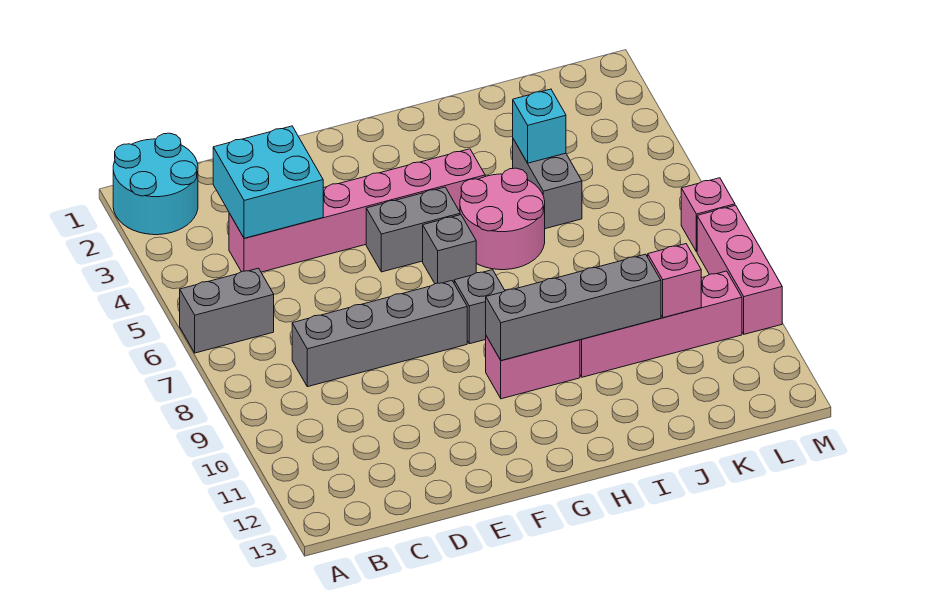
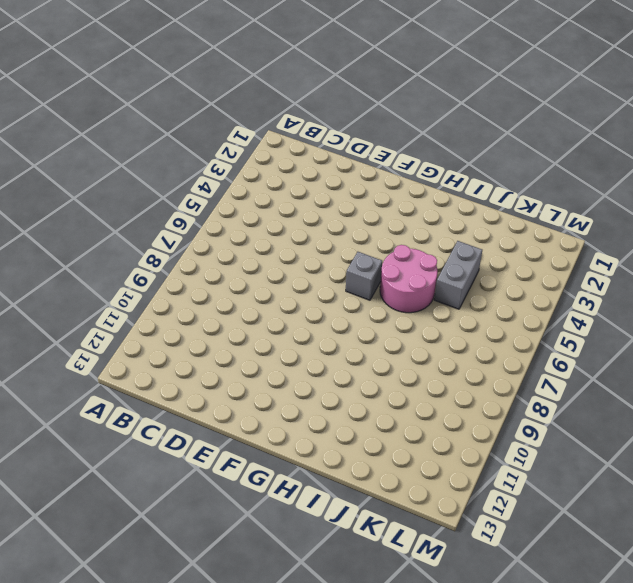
none -> cyan 2x2 round brick [113,133,198,235]
none -> grey 1x2 brick [180,268,274,353]
none -> pink 1x6 brick [229,149,485,272]

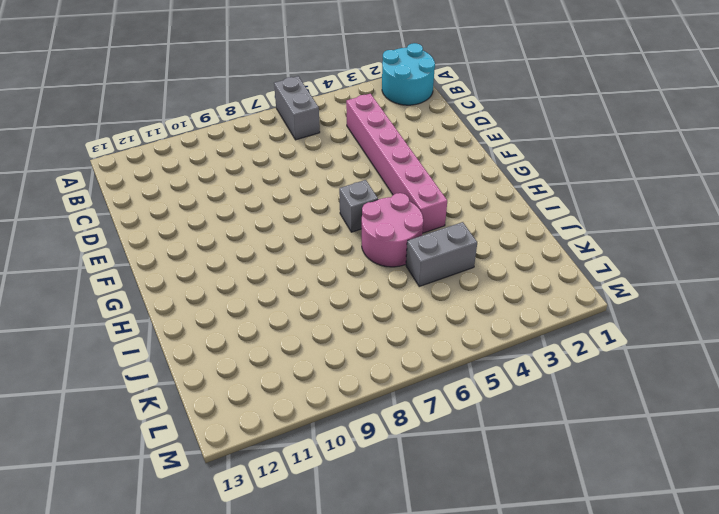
none -> grey 1x4 brick [292,281,467,387]
none -> grey 1x2 brick [366,187,460,272]
none -> grey 1x1 brick [454,270,505,344]

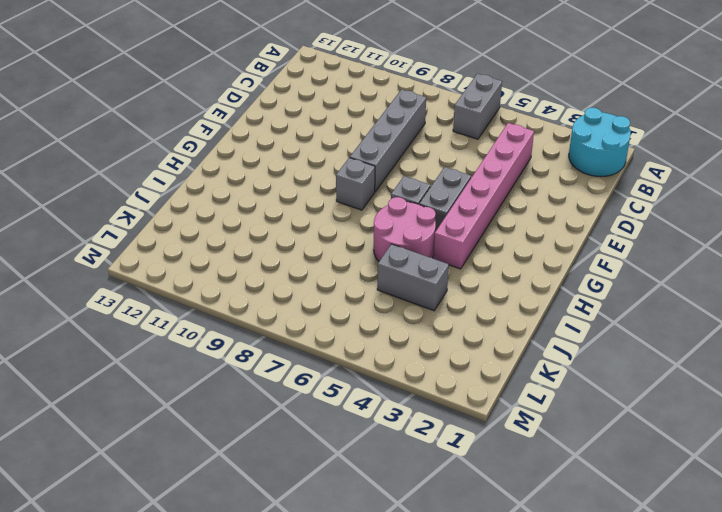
none -> pink 1x2 brick [486,336,580,399]
none -> pink 1x4 brick [580,271,742,377]
none -> pink 1x1 brick [681,178,735,252]

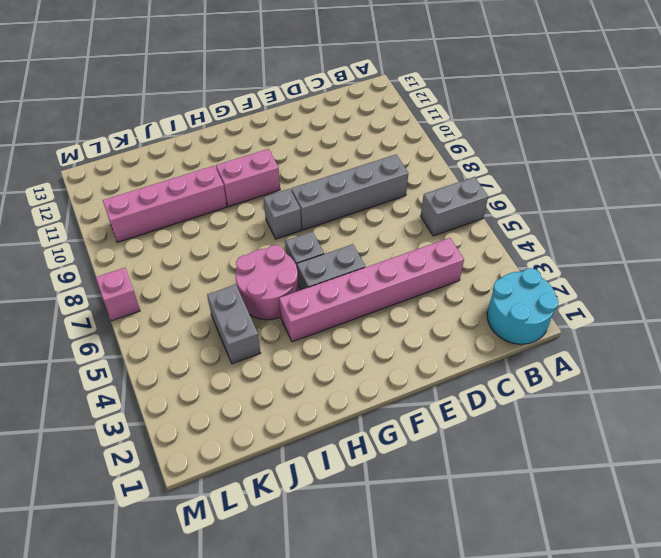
none -> pink 1x3 brick [697,205,782,334]
none -> cyan 2x2 brick [213,126,323,238]
none -> grey 1x4 brick [486,254,661,360]

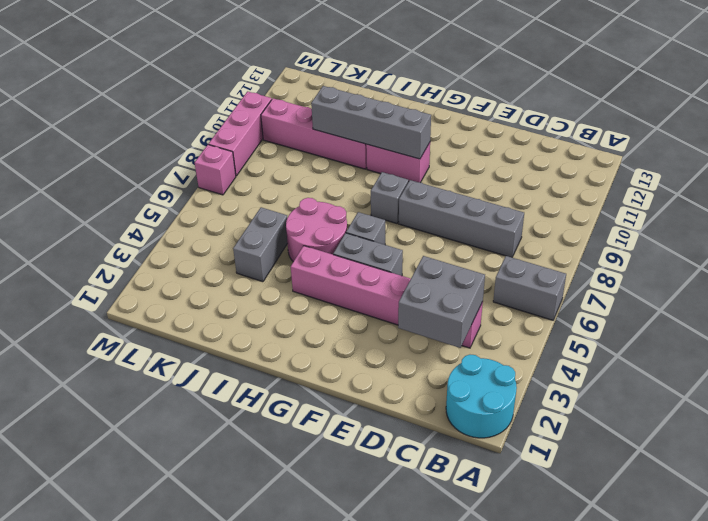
grey 2x2 brick [398,256,485,348] -> cyan 2x2 brick [213,126,323,238]
none -> cyan 1x1 brick [513,89,566,163]
none -> pink 1x1 brick [648,244,701,318]

